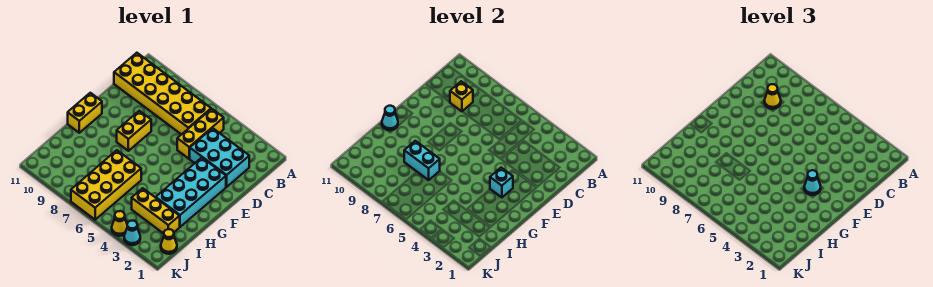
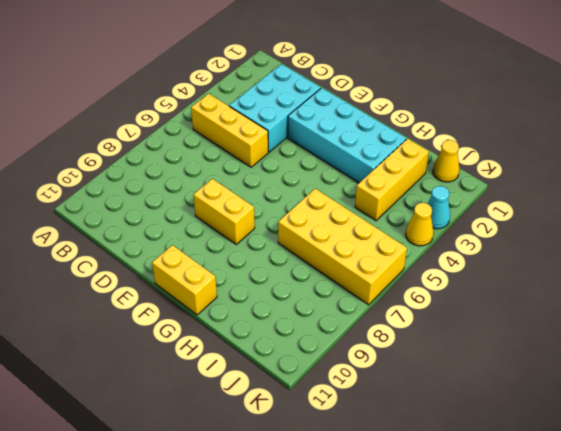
none -> yellow 2x6 brick [114,53,211,135]
none -> yellow 1x1 brick [450,81,473,111]
none -> cyan 1x1 brick [490,168,513,197]

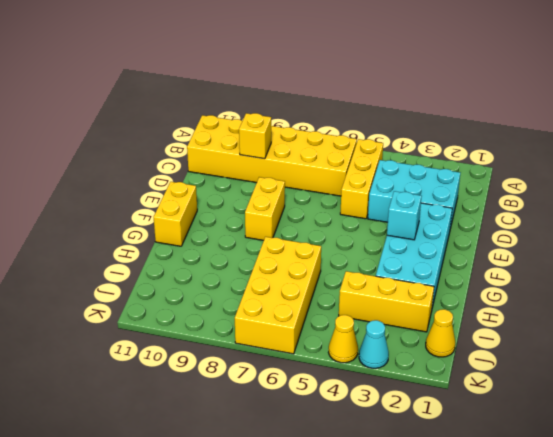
none -> cyan 1x1 cone [382,106,398,130]
none -> cyan 1x2 brick [404,141,440,180]
none -> yellow 1x1 cone [764,84,781,109]

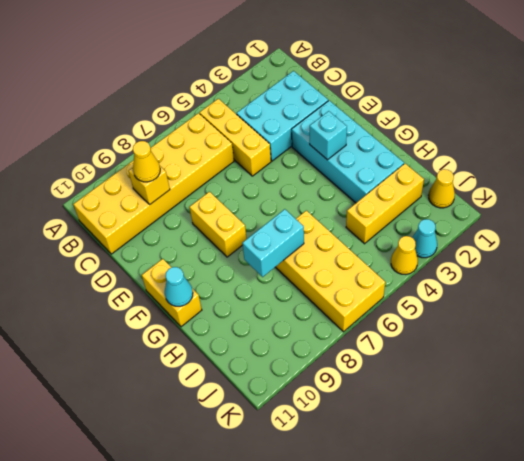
none -> cyan 1x1 cone [804,170,821,195]

